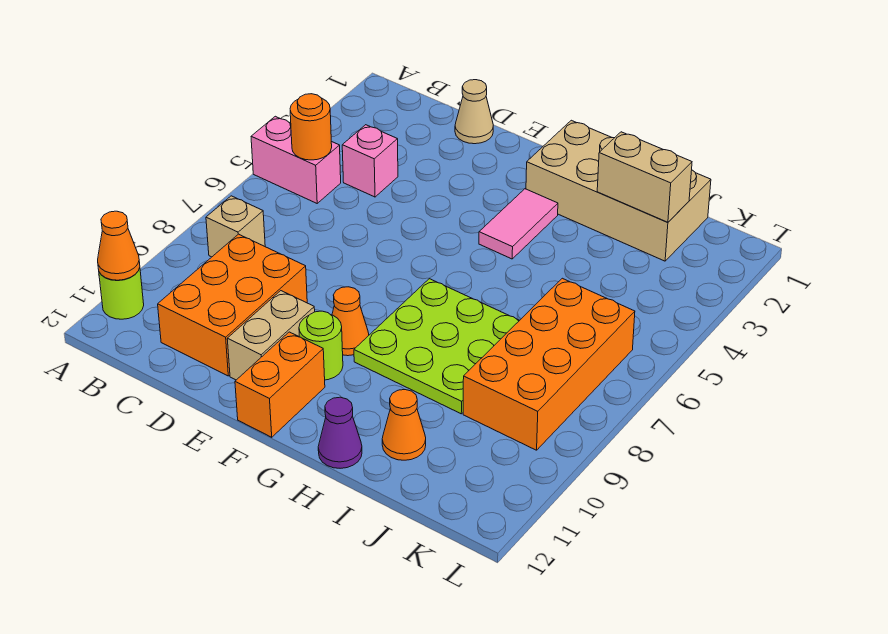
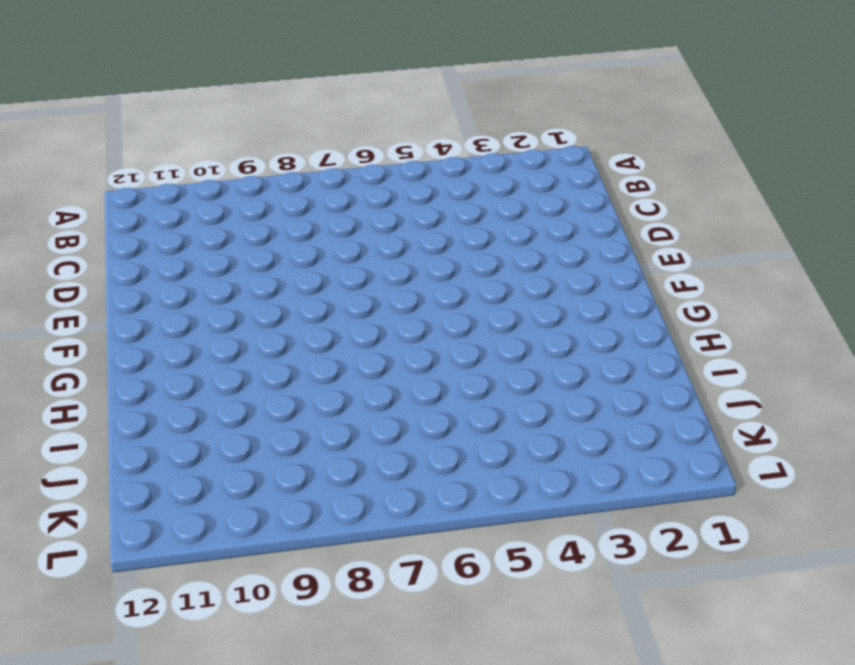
none -> pink 1x2 brick [251,116,341,203]
none -> lime 1x1 round brick [99,268,144,319]
none -> tan 1x1 brick [206,196,265,257]

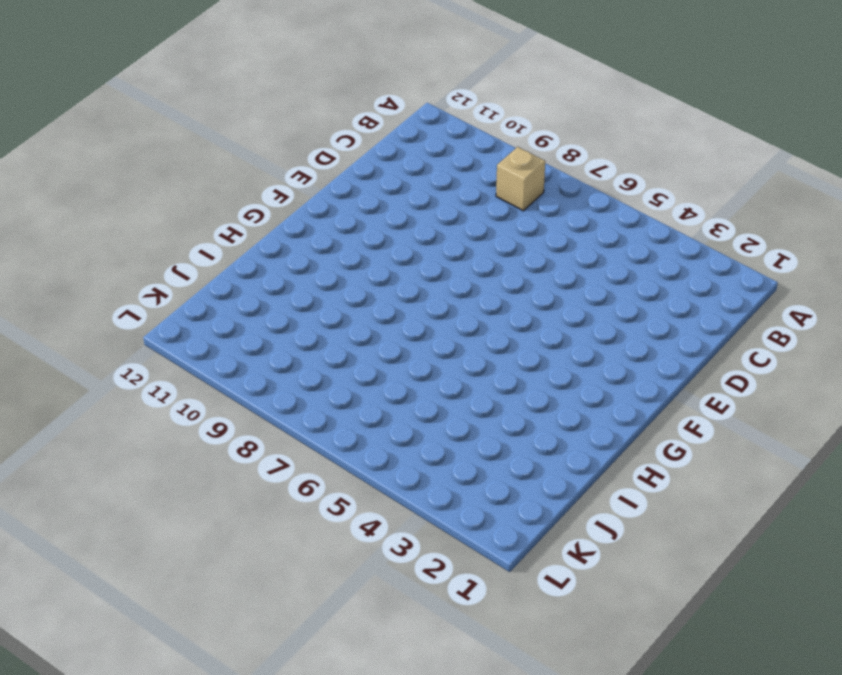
none -> pink 1x2 brick [251,116,341,203]
none -> lime 1x1 round brick [99,268,144,319]
none -> pink 1x1 brick [342,125,398,197]

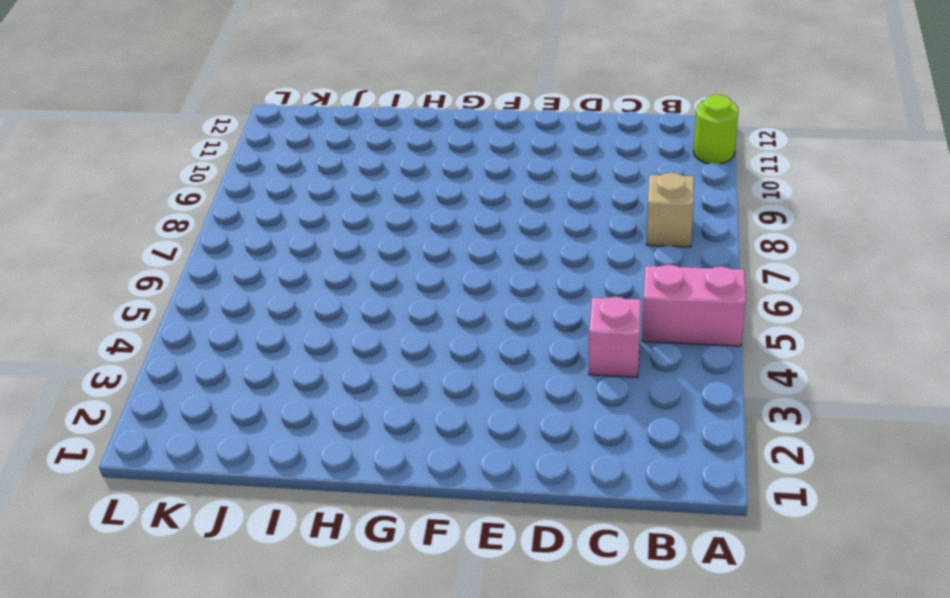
none -> orange 2x3 brick [158,234,307,376]
none -> tan 1x1 cone [455,80,493,144]
none -> tan 1x2 brick [227,291,315,380]

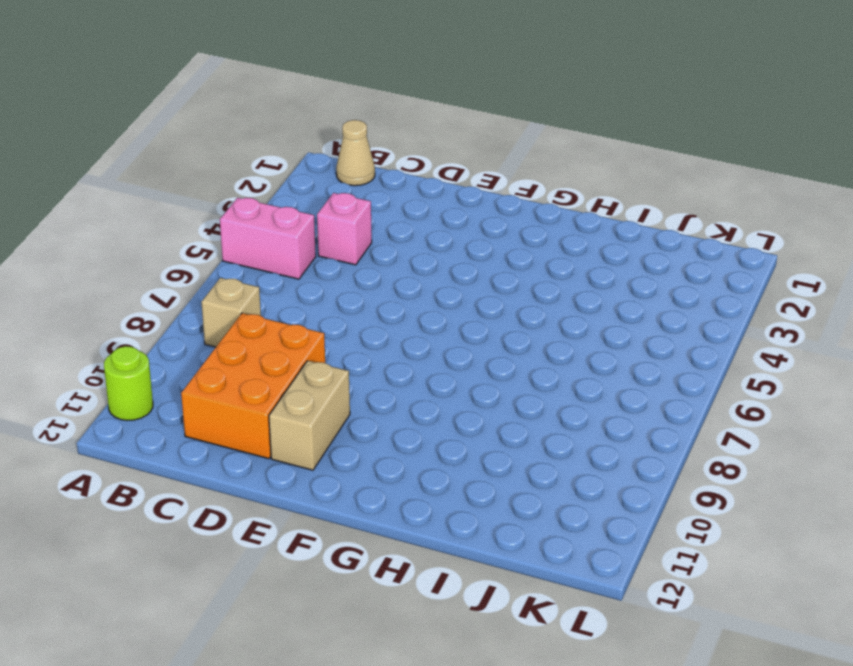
tan 1x1 cone [336,120,375,186] -> tan 1x1 cone moved to [455,80,493,144]
none -> orange 1x1 cone [332,287,369,356]
none -> lime 1x1 round brick [299,311,343,380]
none -> orange 1x2 brick [235,332,325,437]

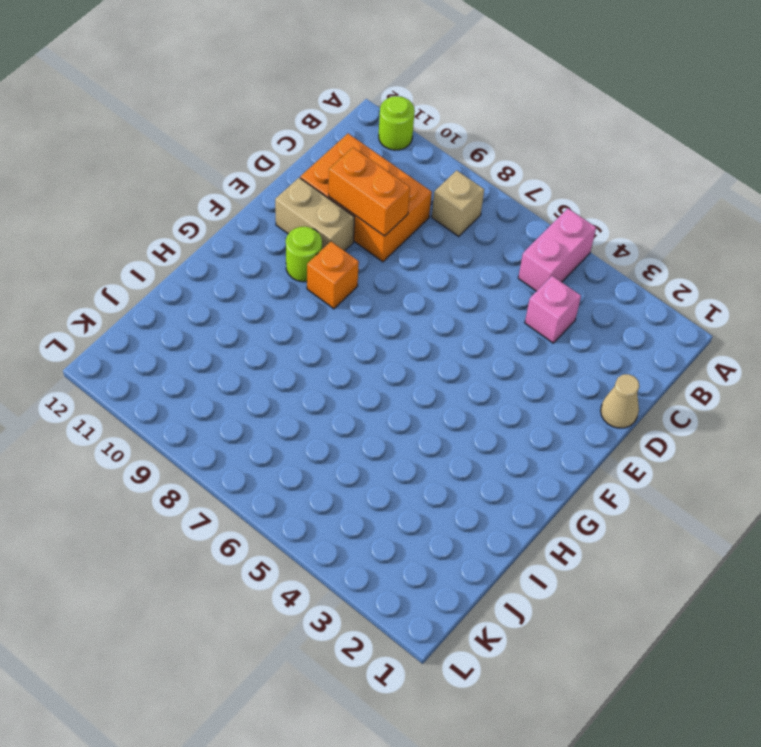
orange 1x2 brick [329,148,410,236] -> orange 1x2 brick moved to [235,332,325,437]
orange 1x1 brick [307,242,359,309] -> orange 1x1 cone [332,287,369,356]
none -> tan 2x4 brick [526,120,711,261]
none -> pink 1x2 tile [479,189,558,259]
none -> lime 3x3 plate [354,279,520,414]

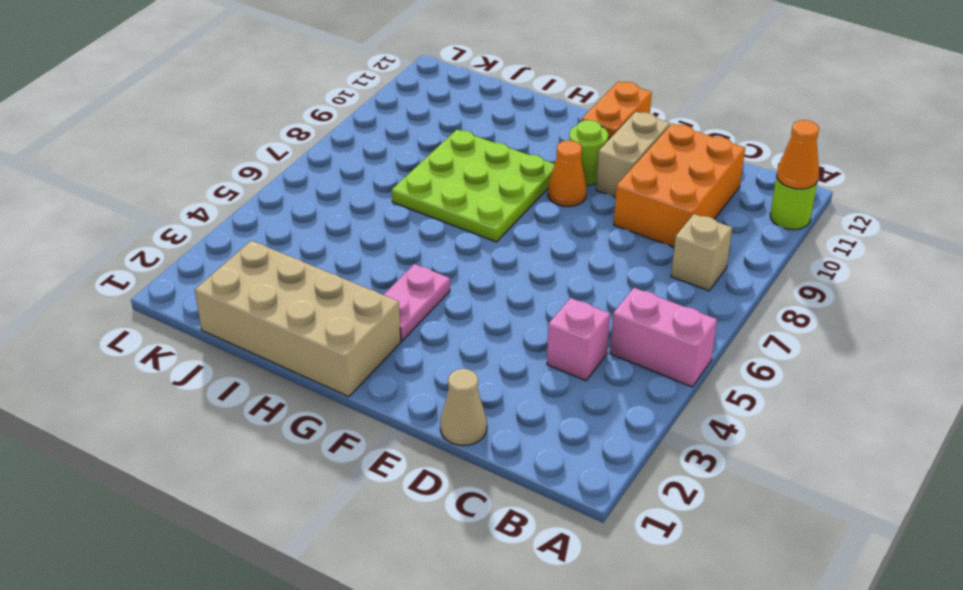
pink 1x2 plate [384,264,450,341] -> pink 1x2 tile [479,189,558,259]
none -> purple 1x1 cone [318,397,362,468]
none -> orange 1x1 cone [382,389,426,460]
none -> orange 2x4 brick [463,278,635,450]

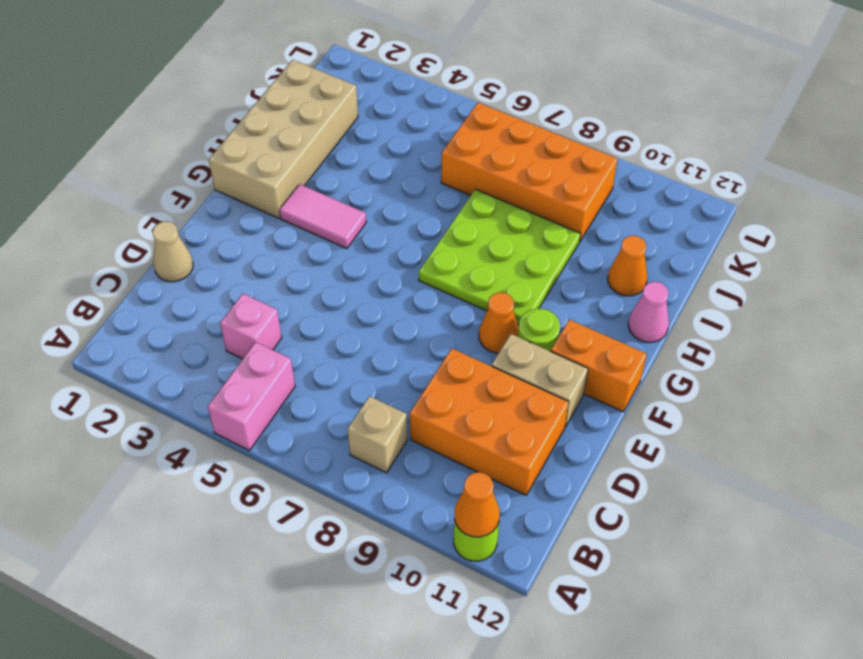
pink 1x1 cone [628,282,669,342] -> purple 1x1 cone [318,397,362,468]
none -> orange 1x1 round brick [290,94,332,160]
none -> tan 1x2 brick [597,132,692,222]

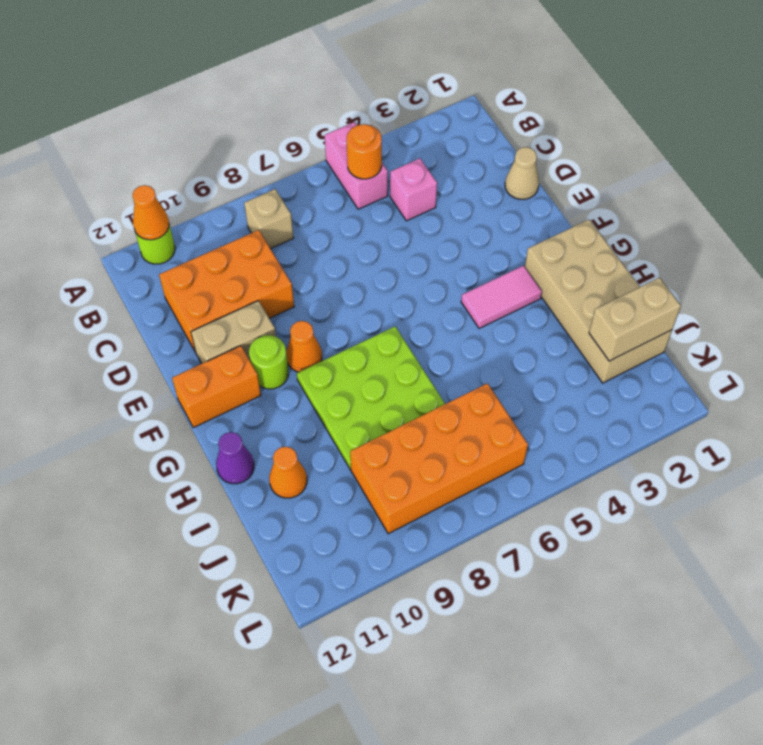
tan 1x2 brick [589,278,681,361] -> tan 1x2 brick turned to [597,132,692,222]

